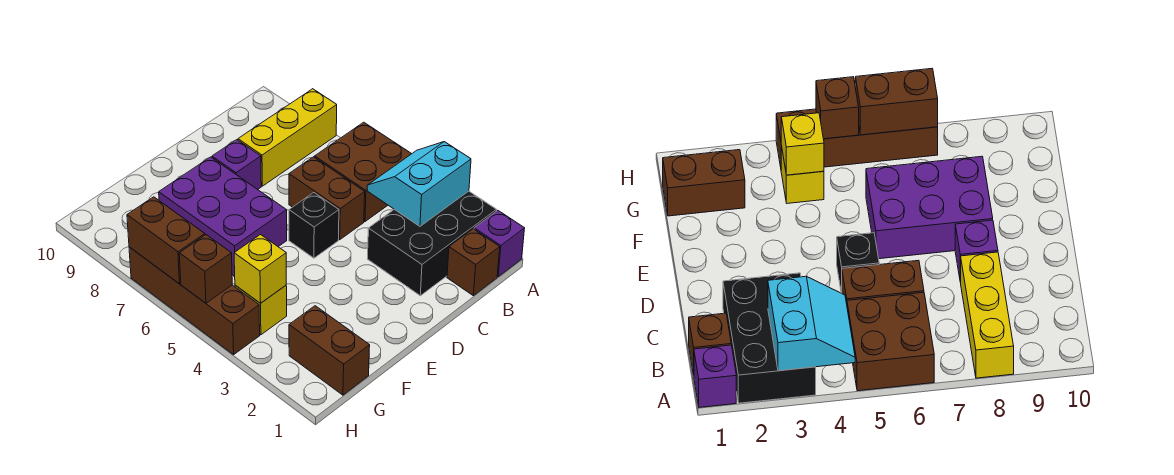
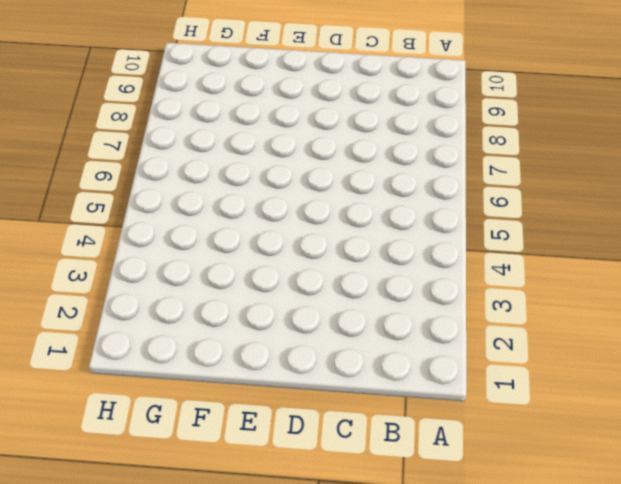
none -> purple 1x1 brick [474,211,525,277]
none -> black 2x3 brick [368,191,496,296]
none -> brown 2x2 brick [315,122,411,221]

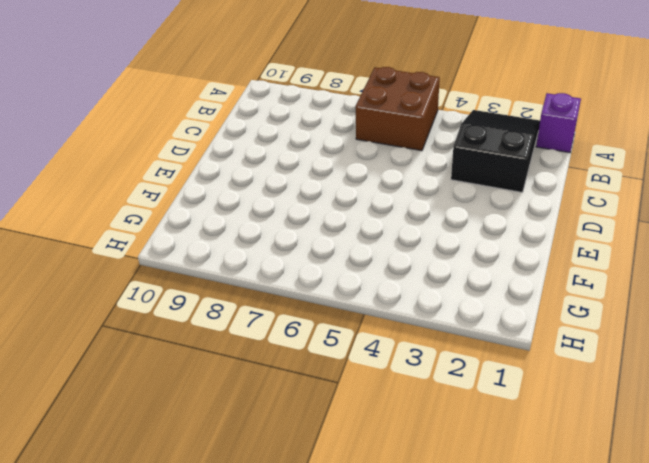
black 2x3 slope [451,110,540,192] -> black 2x3 brick [368,191,496,296]
none -> yellow 1x3 brick [238,89,337,186]
none -> brown 1x1 brick [447,229,500,296]
none -> brown 1x2 brick [289,157,365,240]

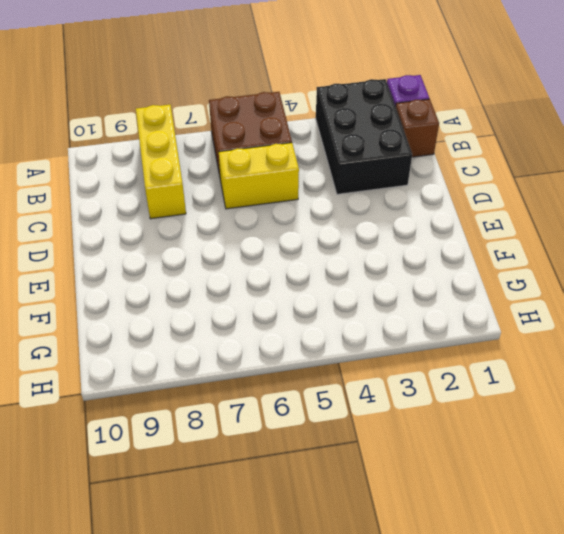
yellow 1x2 brick [219,143,299,209] -> brown 1x2 brick [289,157,365,240]
none -> black 1x1 brick [289,193,339,258]
none -> purple 1x1 brick [212,140,261,189]
none -> purple 2x3 brick [159,157,287,277]

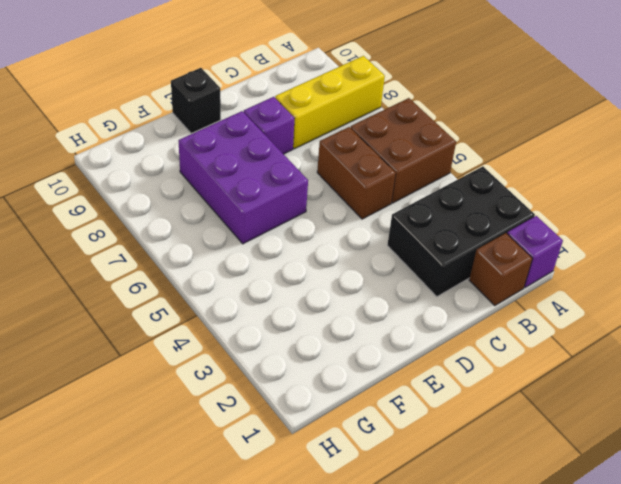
black 1x1 brick [171,68,221,133] -> black 1x1 brick moved to [289,193,339,258]
none -> brown 1x2 brick [289,306,370,395]
none -> yellow 1x1 brick [235,285,287,335]
none -> brown 1x4 brick [129,247,260,355]

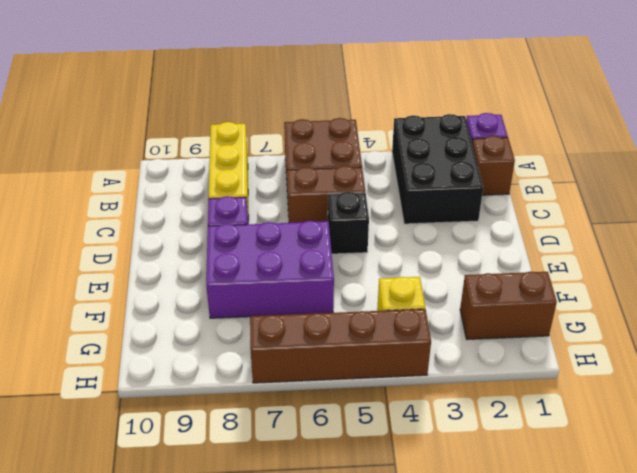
none -> cyan 2x2 slope [367,142,471,226]
none -> yellow 1x1 brick [234,235,286,303]
none -> brown 1x1 brick [179,235,232,303]

